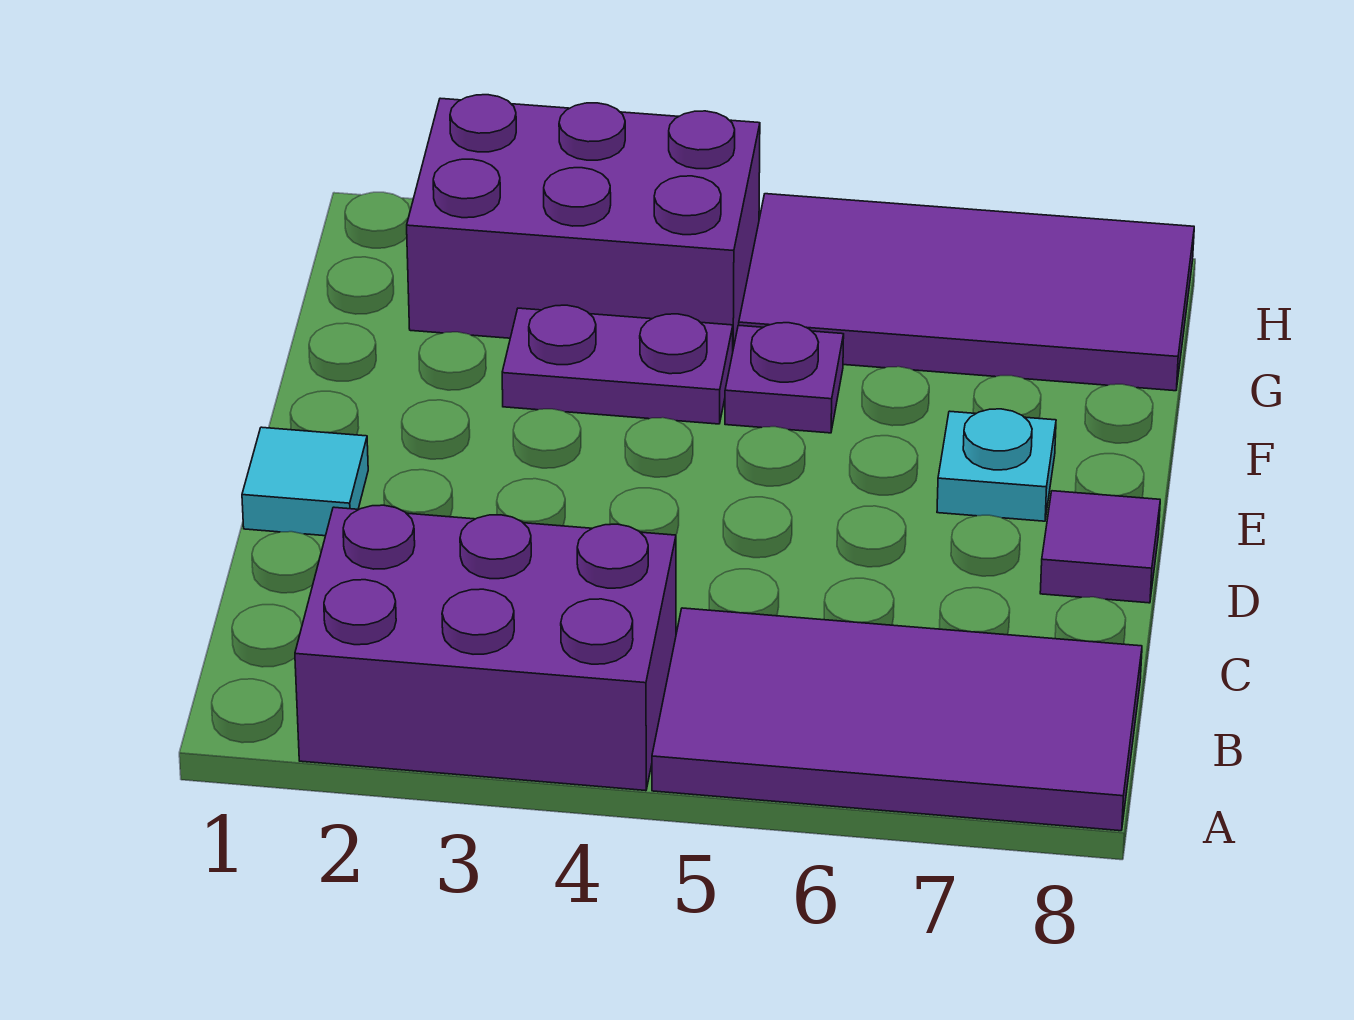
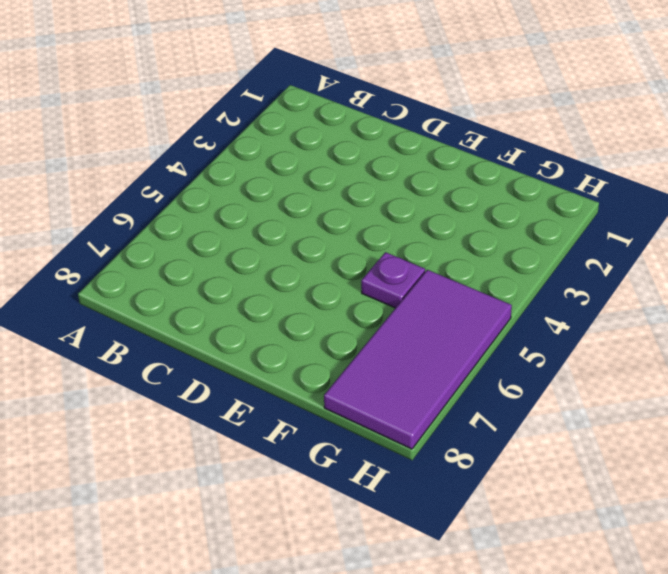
none -> purple 2x3 brick [295,505,676,791]
none -> purple 2x4 tile [652,608,1142,831]

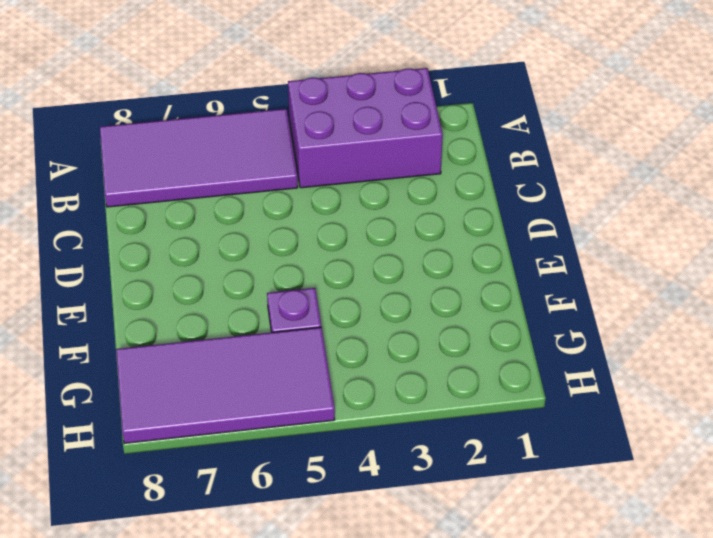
none -> cyan 1x1 tile [242,427,368,536]
none -> purple 1x1 tile [1040,491,1160,603]

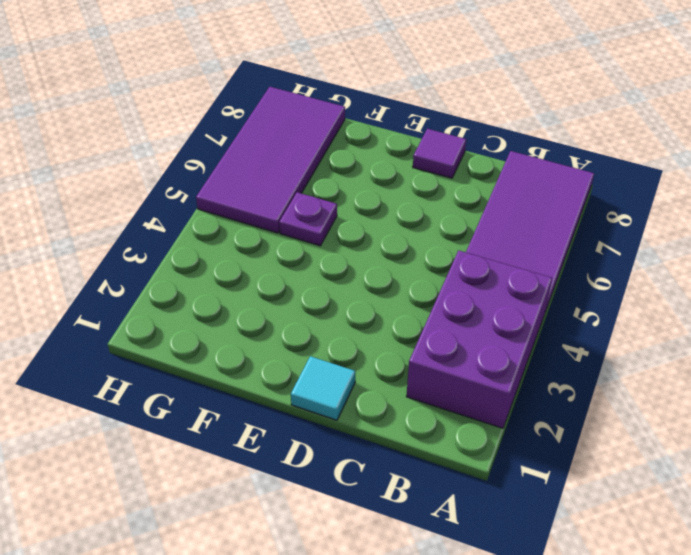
none -> cyan 1x1 plate [937,409,1056,521]
none -> purple 1x2 plate [502,305,733,424]

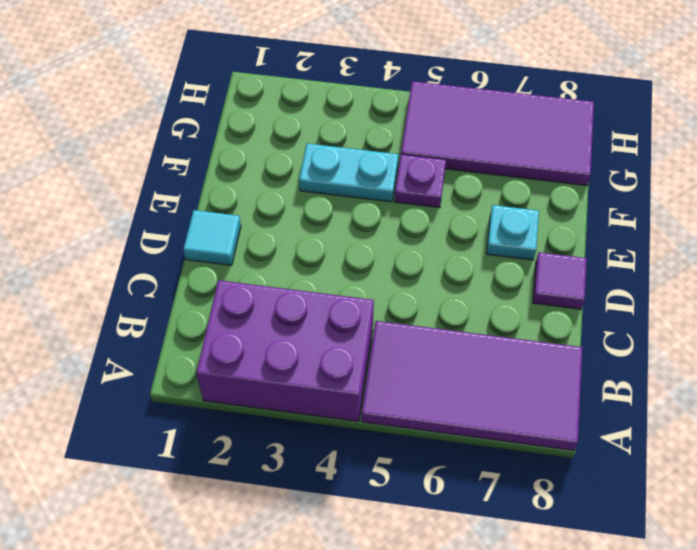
cyan 1x2 plate [299,143,398,202] -> purple 1x2 plate [502,305,733,424]
none -> purple 2x3 brick [407,95,760,348]

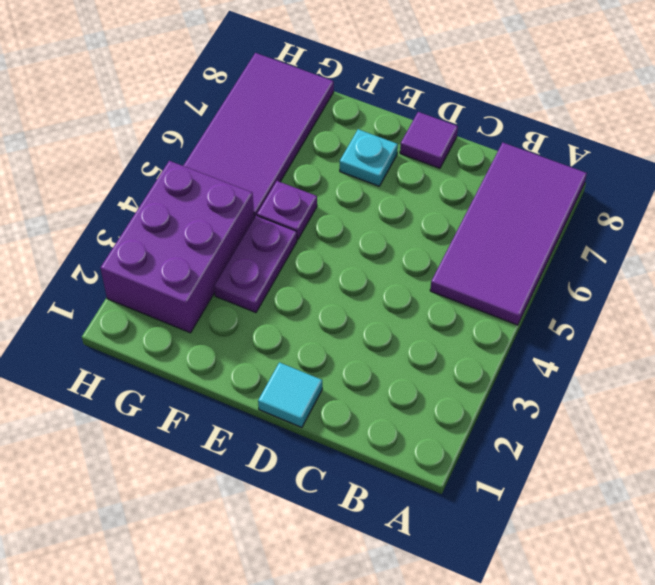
none -> purple 2x3 brick [295,505,676,791]

